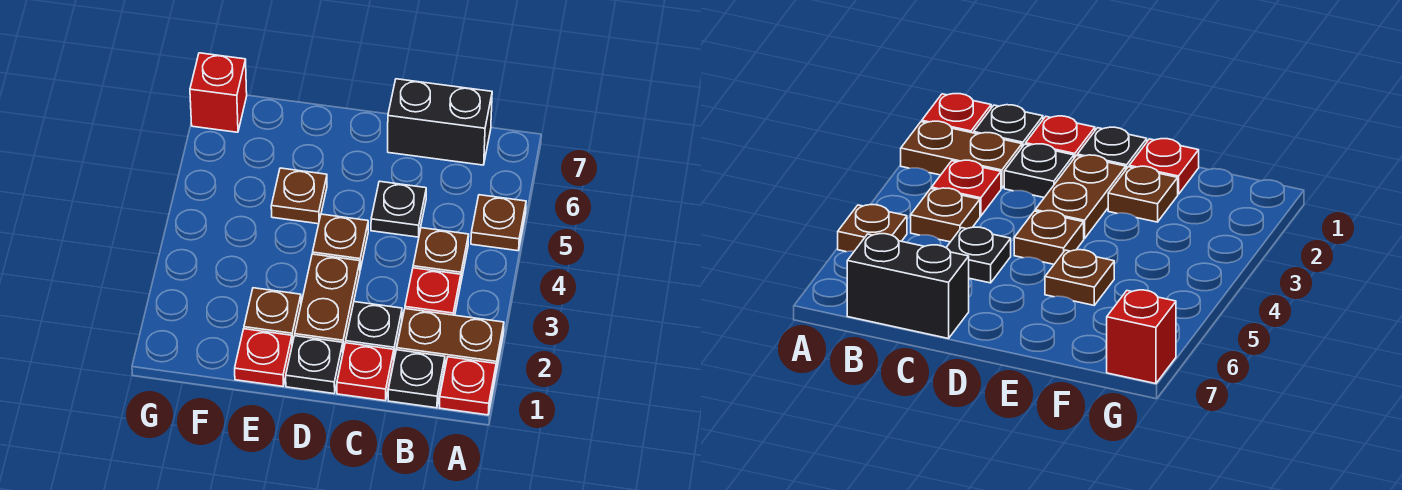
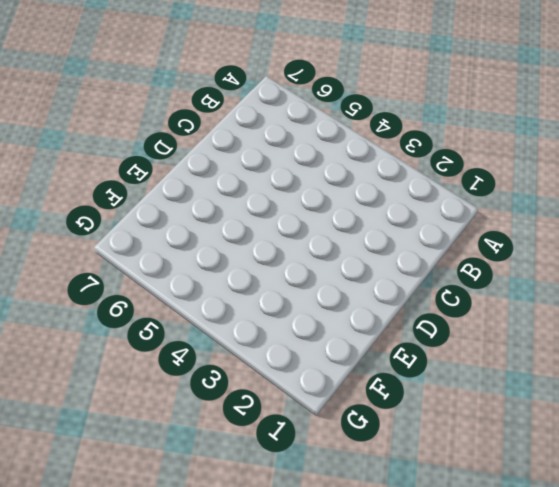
none -> red 1x1 plate [439,357,496,415]
none -> brown 1x2 plate [397,309,504,371]
none -> brown 1x1 plate [471,195,526,251]

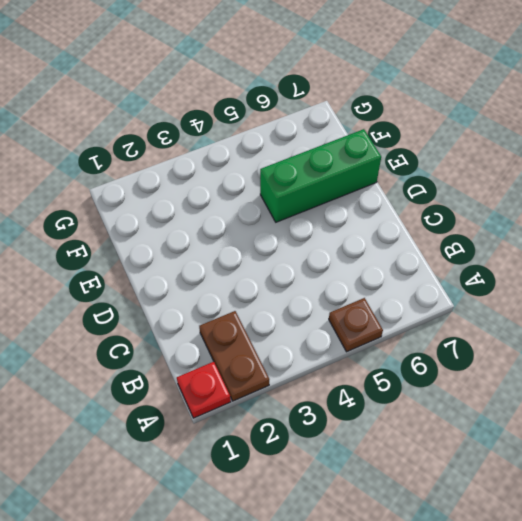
green 1x3 brick [260,129,381,222] -> brown 1x1 plate [271,168,327,224]
none -> black 1x1 plate [388,350,445,408]
none -> red 1x1 plate [405,268,461,315]
none -> brown 1x1 plate [413,228,469,281]

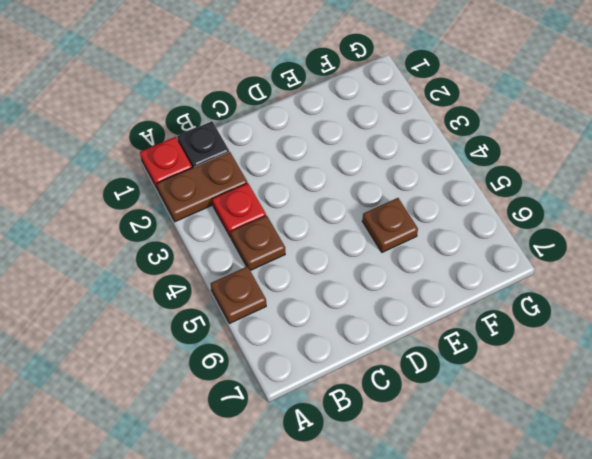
none -> black 1x2 brick [388,79,492,165]
none -> red 1x1 plate [337,343,394,401]
none -> black 1x1 plate [346,302,402,357]

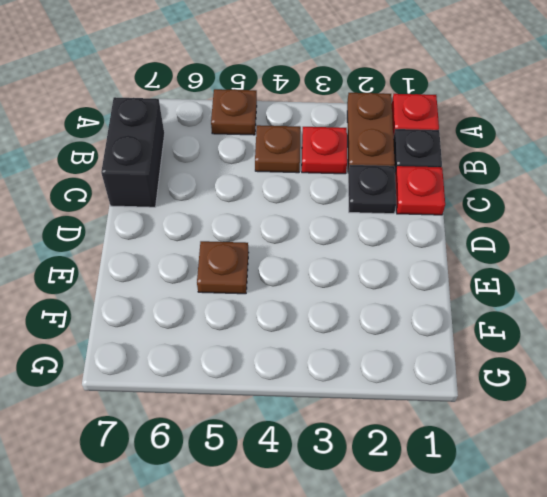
none -> black 1x1 plate [371,181,426,237]
none -> black 1x1 plate [286,336,343,394]
none -> brown 1x2 plate [295,254,360,351]

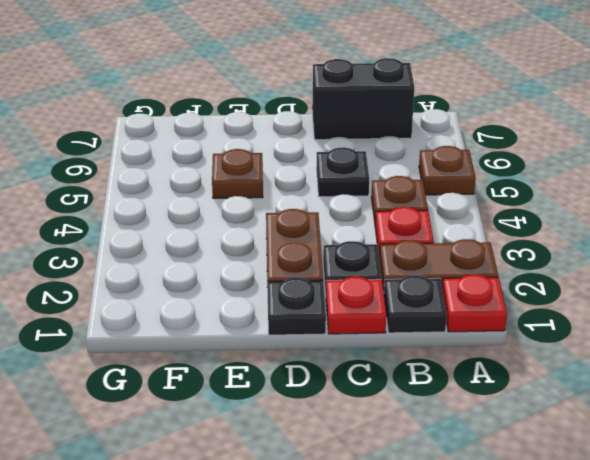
none -> brown 1x1 plate [313,214,368,269]
none -> red 1x1 plate [235,329,292,386]
none -> brown 1x1 plate [244,288,301,344]

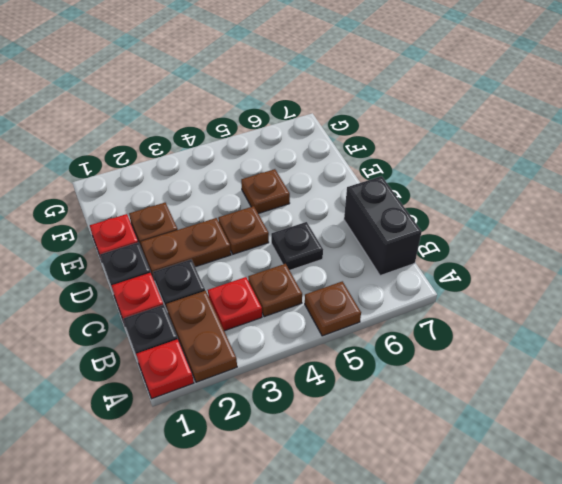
none -> red 1x1 brick [190,53,247,132]

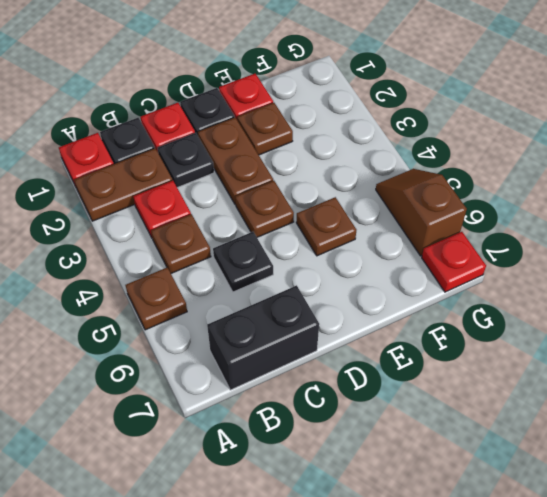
brown 1x2 slope [376,169,467,256] -> none
red 1x1 plate [422,232,486,292] -> red 1x1 brick [190,53,247,132]

